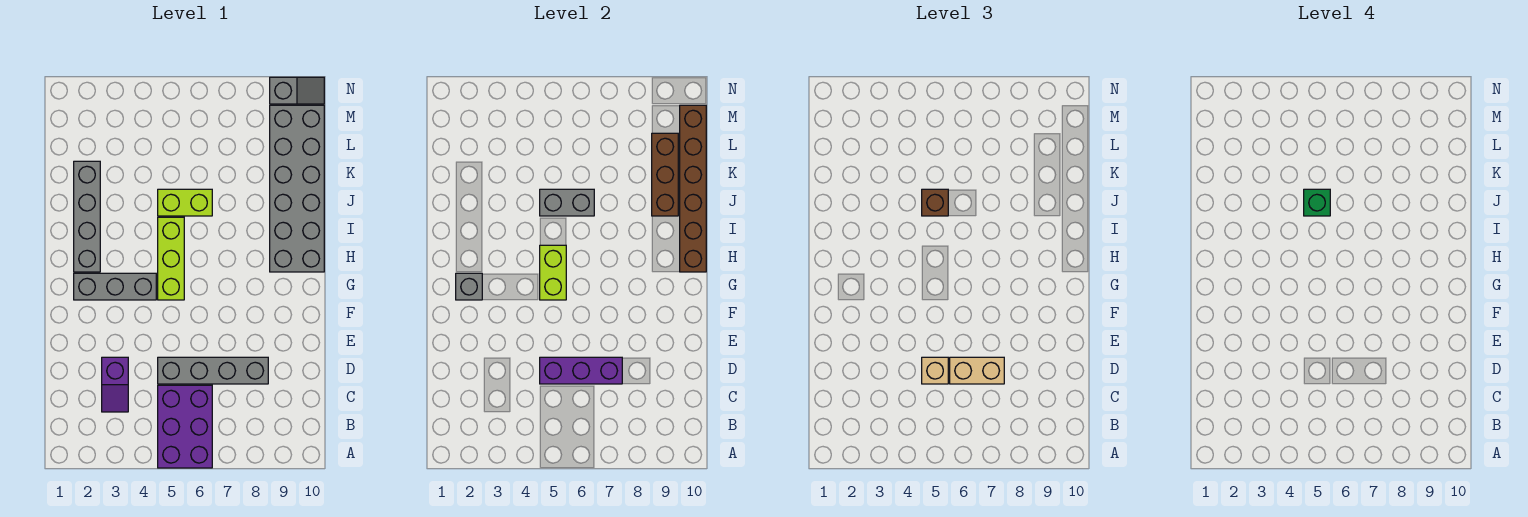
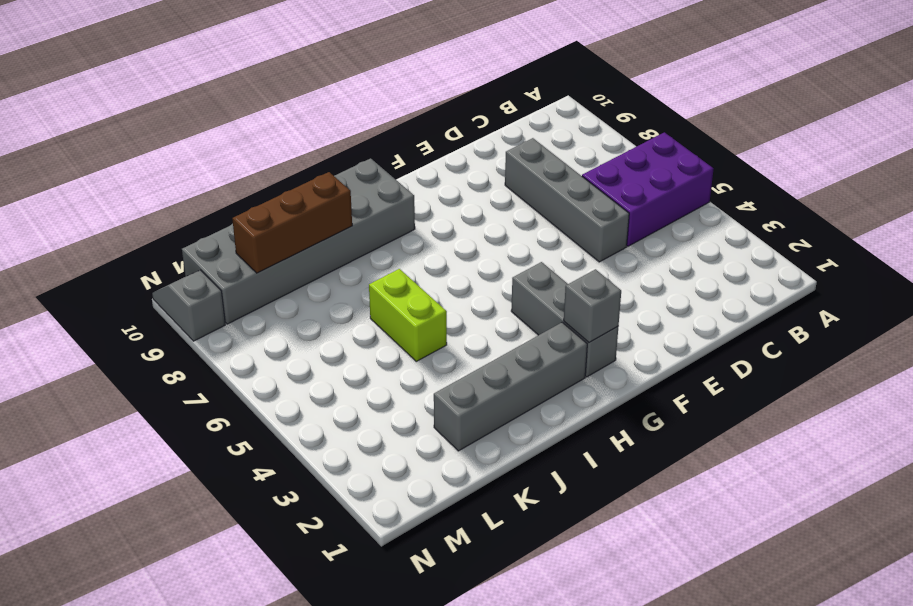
none -> purple 1x2 slope [102,357,128,412]
none -> lime 1x3 brick [158,217,184,300]
none -> purple 1x3 brick [540,357,622,384]

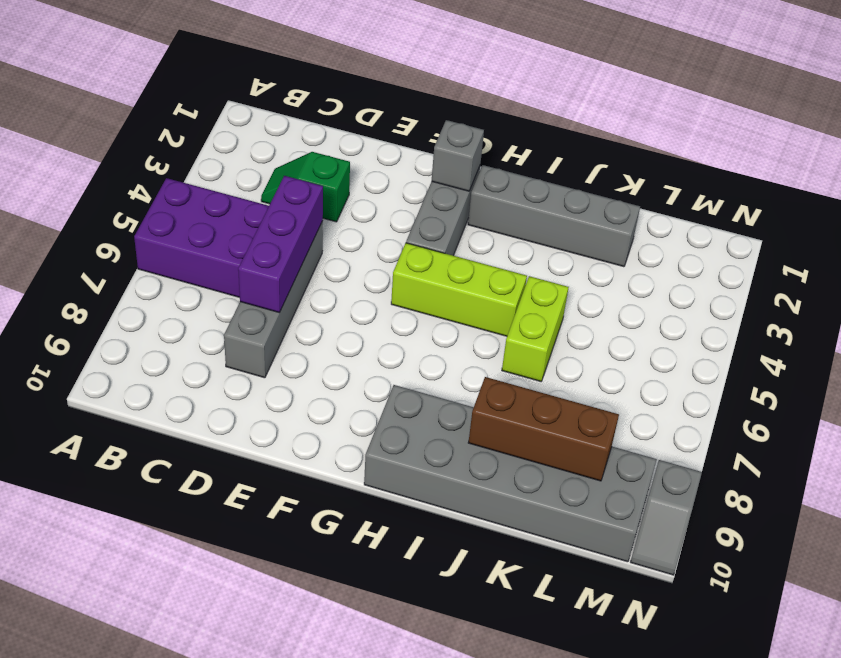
green 1x2 slope [261,152,350,222] -> purple 1x2 slope [102,357,128,412]
none -> lime 1x2 brick [540,245,566,300]
none -> brown 1x6 brick [680,105,706,272]
none -> grey 1x2 brick [540,189,594,216]

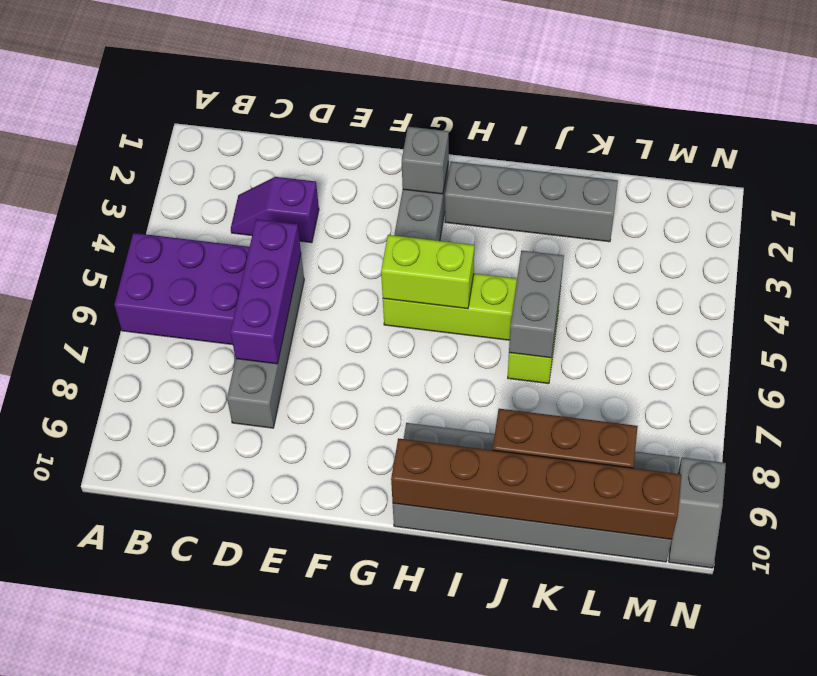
none -> tan 1x1 brick [922,357,948,384]
none -> tan 1x2 brick [950,357,1004,384]
none -> brown 1x1 brick [922,189,948,216]

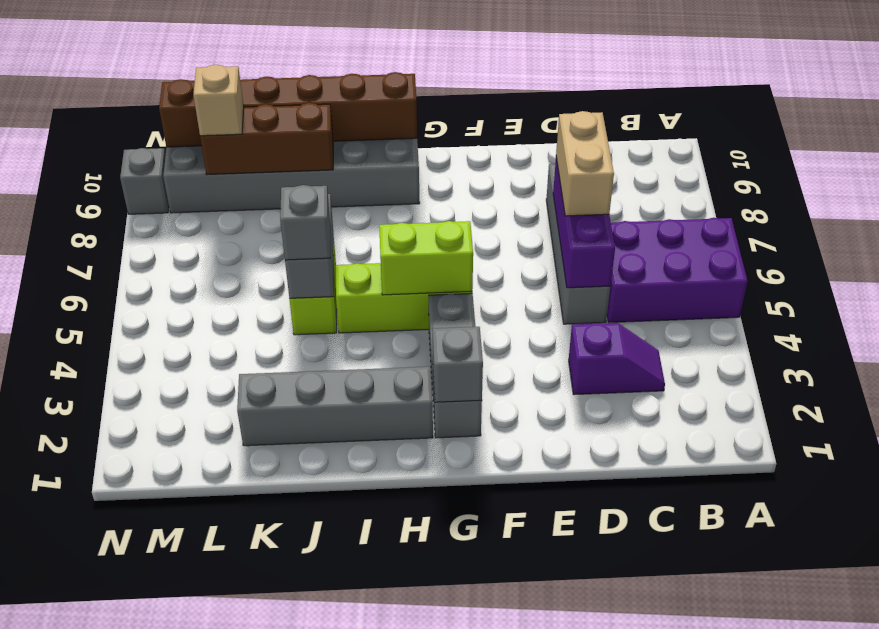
grey 1x1 brick [280,185,330,260] -> brown 1x1 brick [922,189,948,216]
tan 1x1 brick [193,65,244,136] -> tan 1x1 brick moved to [922,357,948,384]
none -> green 1x1 brick [1304,189,1330,216]

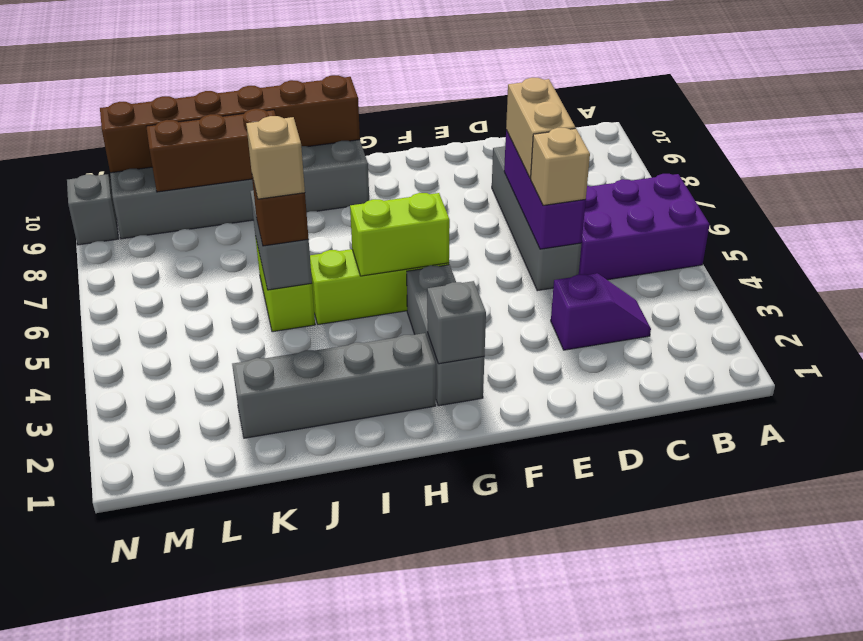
tan 1x1 brick [246,116,305,199] -> green 1x1 brick [1304,189,1330,216]

